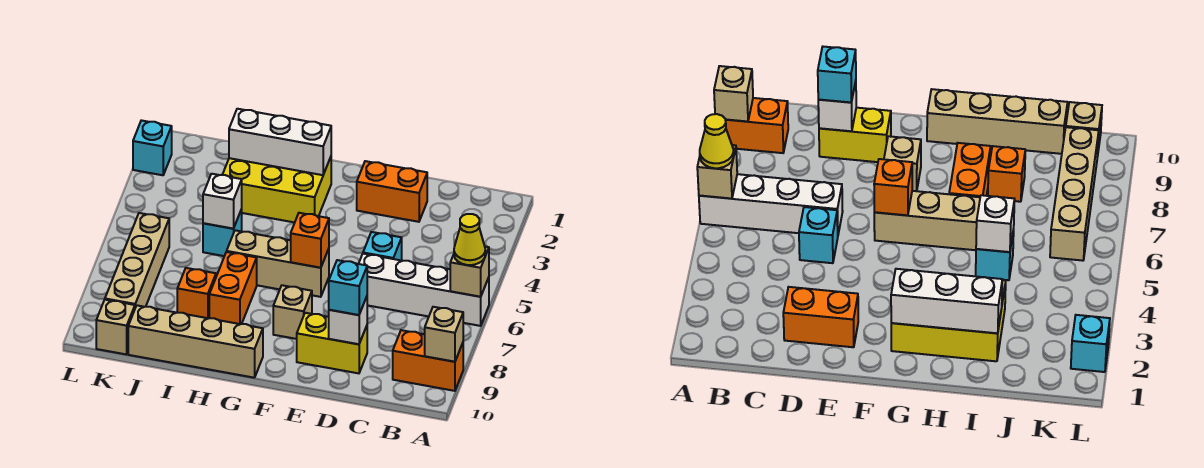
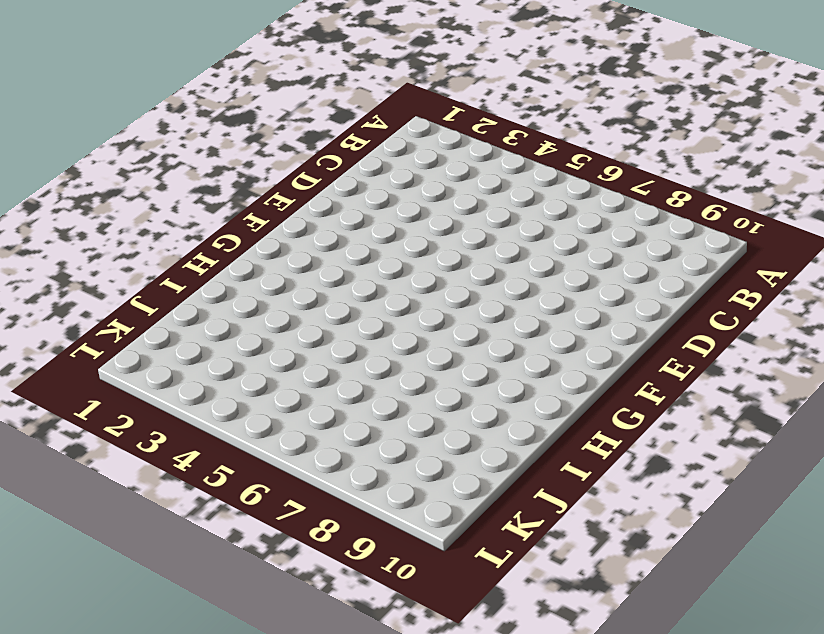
none -> white 1x4 brick [359,254,489,326]
none -> orange 1x2 brick [393,330,463,391]
none -> orange 1x2 brick [357,161,427,222]

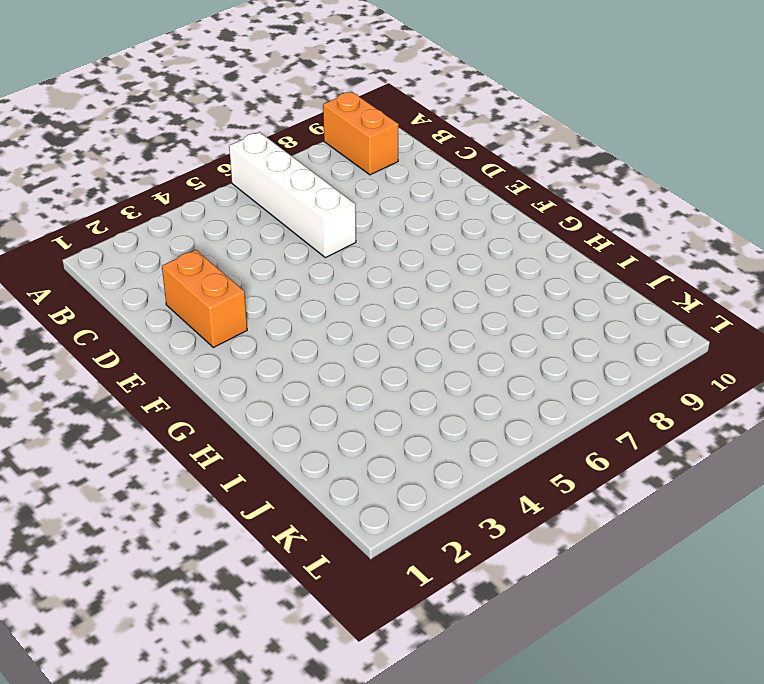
none -> cyan 1x1 brick [363,232,402,260]
none -> yellow 1x2 brick [297,313,367,373]
none -> tan 1x3 brick [227,230,329,297]

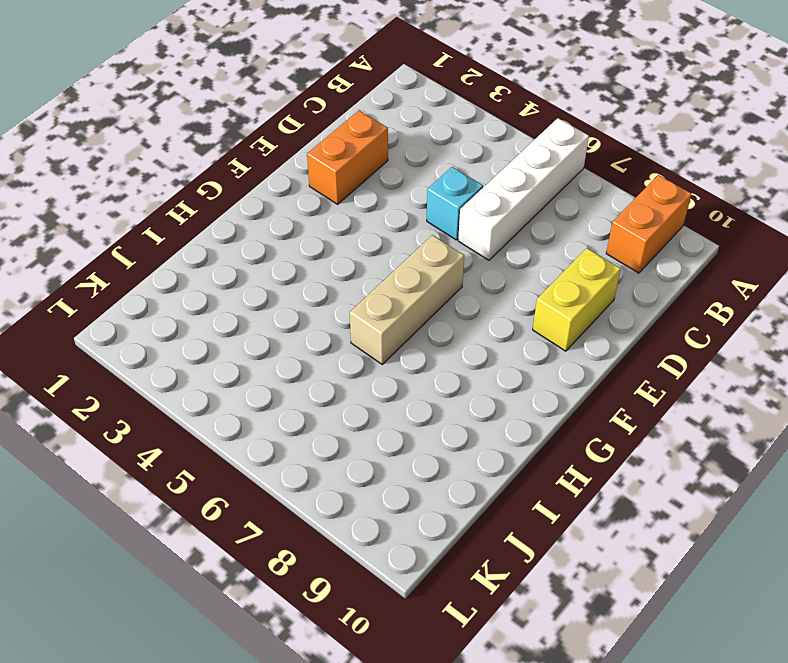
none -> tan 1x1 brick [273,285,312,339]
none -> yellow 2x3 brick [222,157,331,222]
none -> tan 1x4 brick [128,305,263,378]

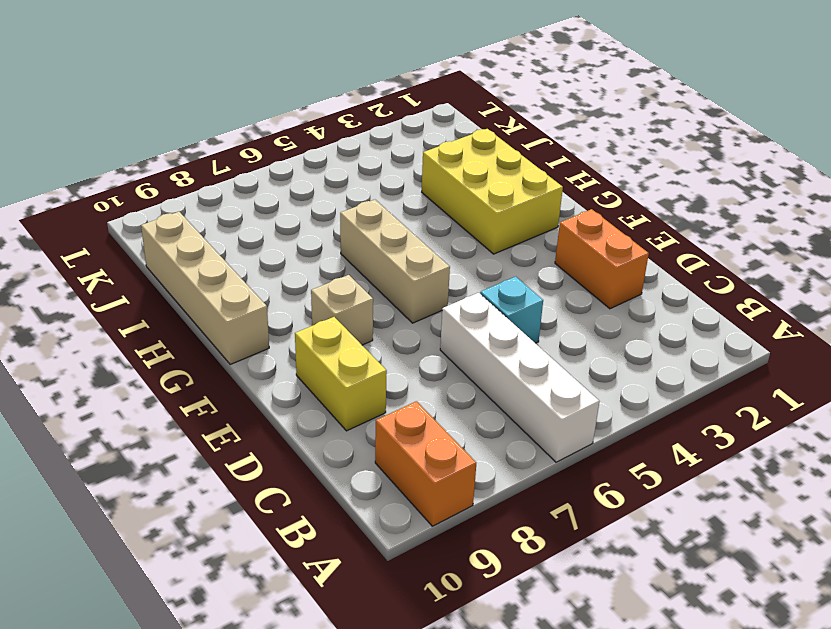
none -> orange 1x2 brick [209,252,257,324]
none -> cyan 1x1 brick [203,209,242,256]
none -> orange 1x1 brick [177,268,216,318]

